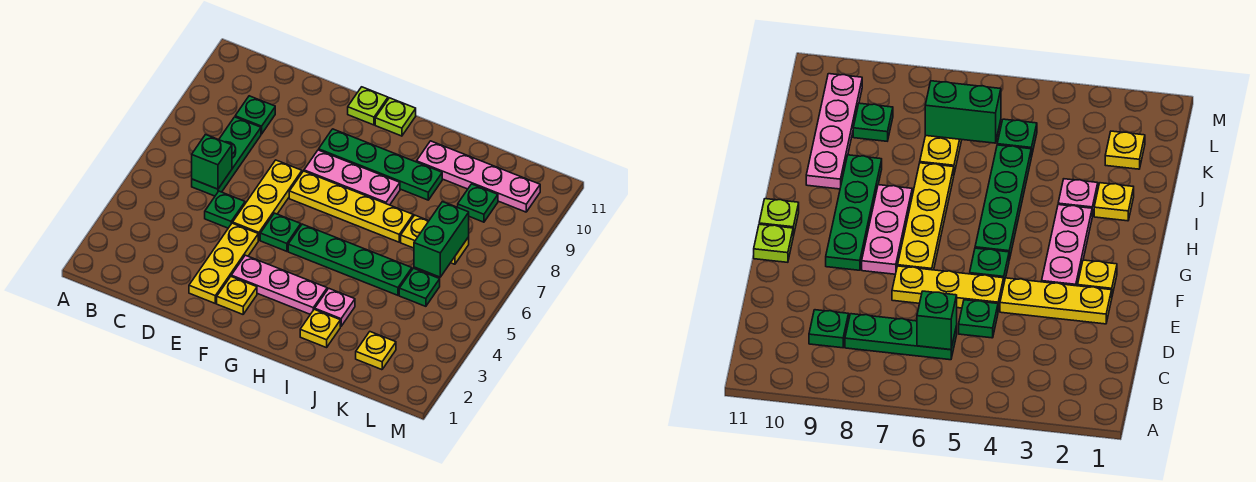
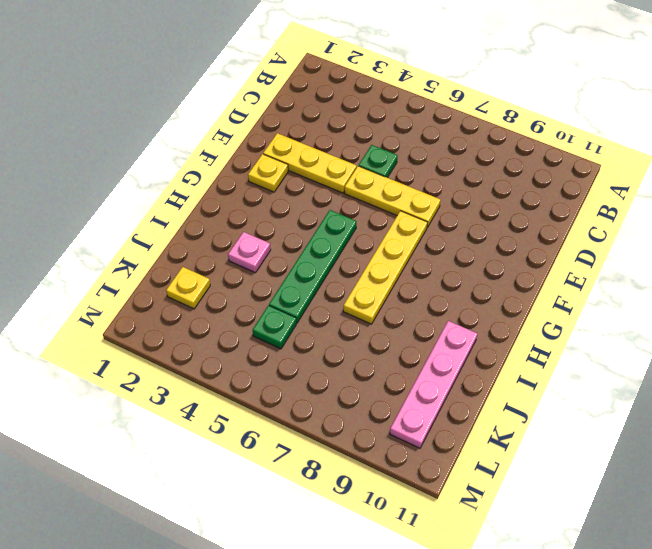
none -> green 1x3 plate [192,117,261,196]
none -> green 1x1 plate [235,96,275,134]
none -> pink 1x3 plate [231,255,327,314]

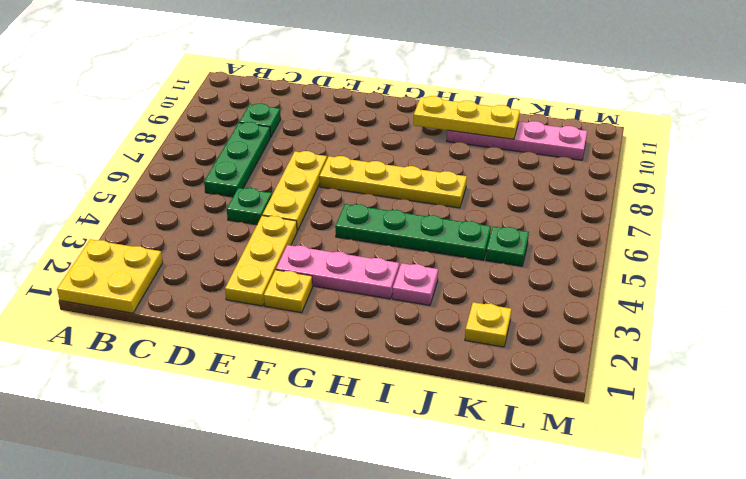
yellow 2x2 plate [57,240,163,313] -> none
yellow 1x3 plate [413,96,520,139] -> none
none -> green 1x1 plate [260,213,301,251]
none -> pink 1x3 plate [304,150,400,205]
none -> green 1x4 plate [319,129,442,200]

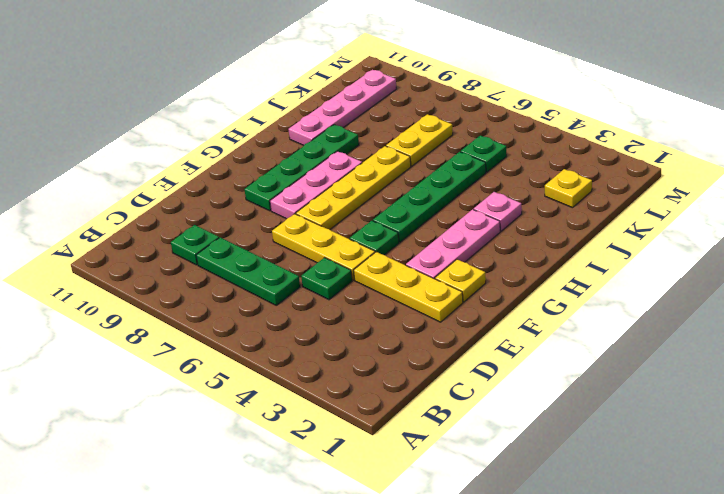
none -> lime 1x1 plate [348,87,388,125]
none -> lime 1x1 plate [375,98,416,136]
none -> yellow 1x1 plate [300,309,340,348]

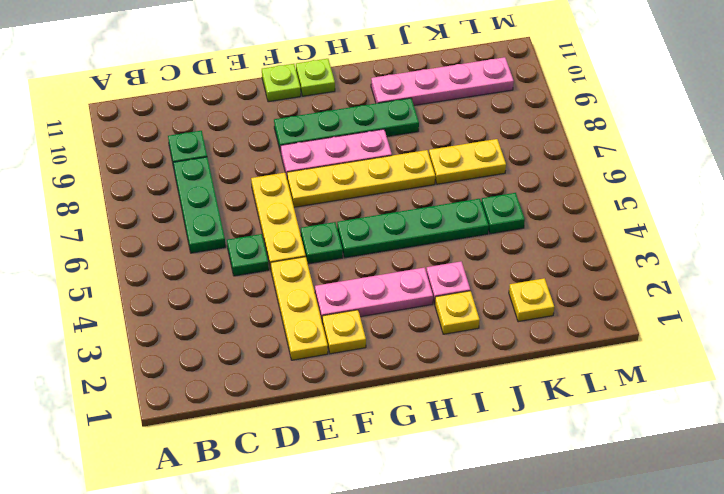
none -> green 1x1 plate [458,184,498,222]
none -> green 1x1 brick [192,135,232,189]
none -> green 1x2 brick [414,202,469,277]

